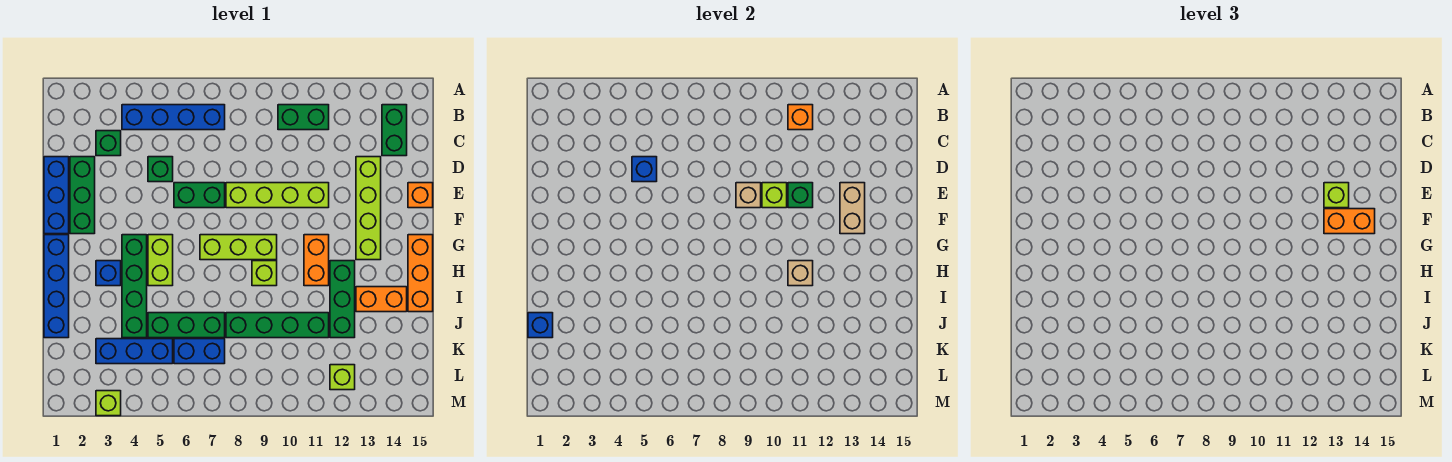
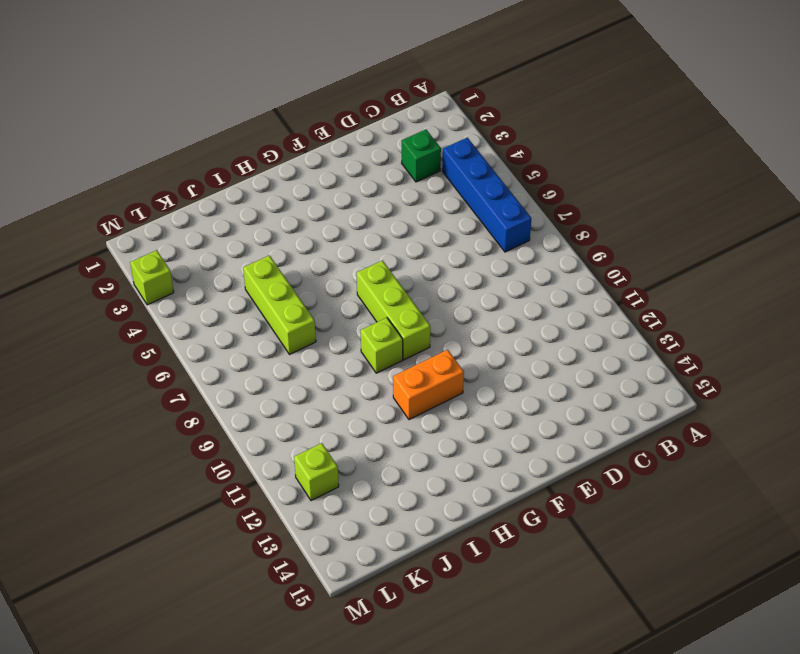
lime 1x3 brick [243,255,316,355] -> green 1x3 brick [148,313,225,338]
none -> green 1x2 brick [278,105,329,130]
none -> green 1x2 brick [382,105,407,156]
none -> blue 1x3 brick [44,157,69,234]
none -> green 1x3 brick [70,157,95,234]

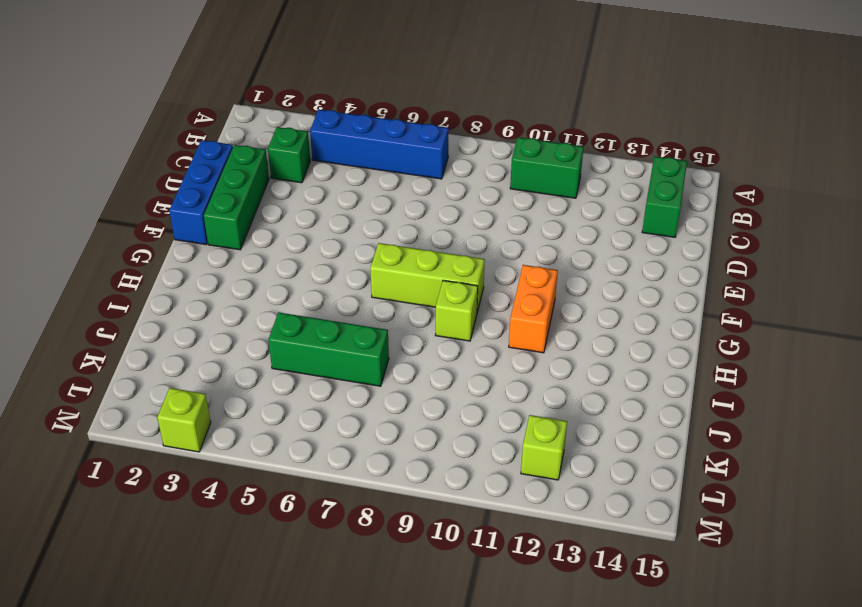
none -> green 1x1 brick [148,157,173,182]
none -> lime 1x4 brick [356,157,381,260]
none -> green 1x2 brick [174,183,225,208]
none -> lime 1x4 brick [226,183,329,208]

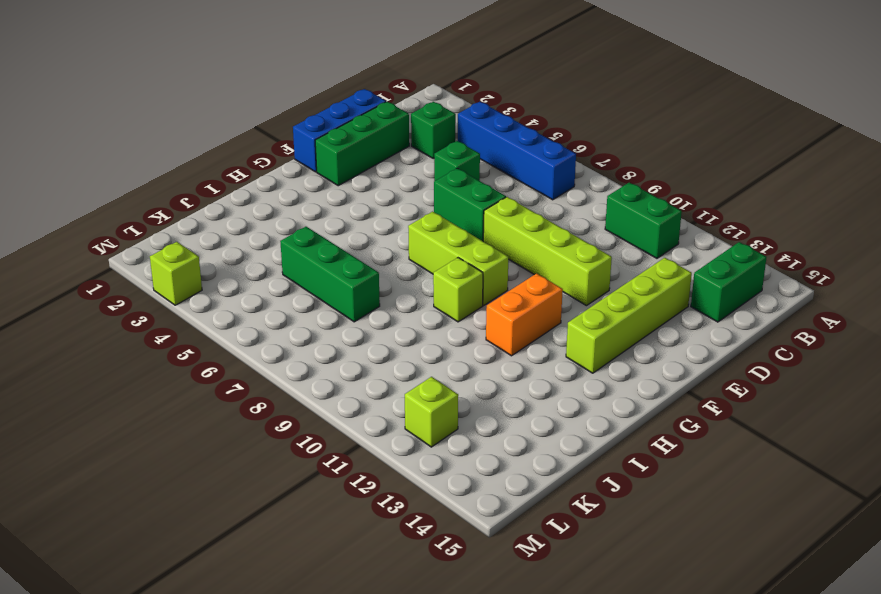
none -> orange 1x1 brick [408,183,433,208]
none -> blue 1x4 brick [44,235,69,338]
none -> green 1x4 brick [122,235,147,338]
none -> lime 1x2 brick [148,235,173,286]

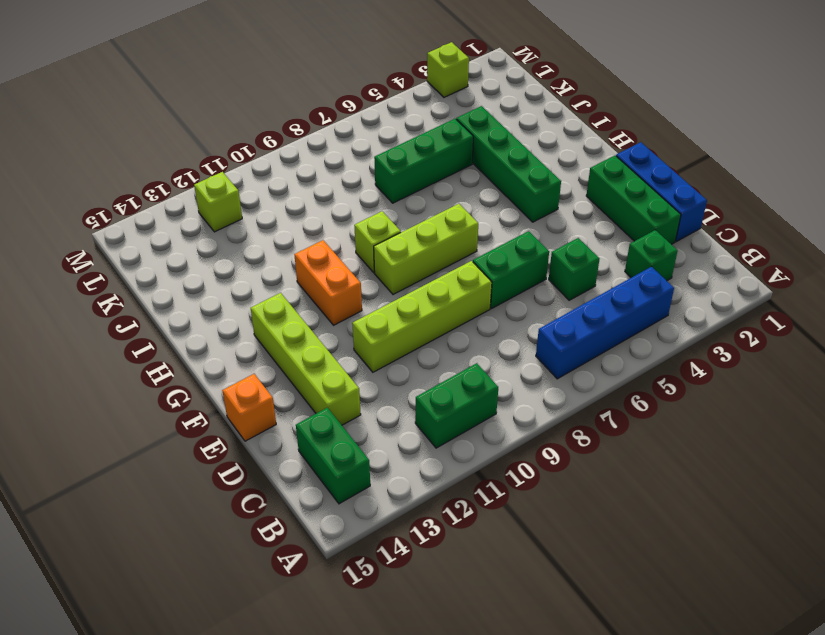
none -> blue 1x4 brick [44,235,69,338]
none -> lime 1x2 brick [148,235,173,286]
none -> orange 1x3 brick [408,235,433,312]
none -> blue 1x1 brick [96,261,121,286]

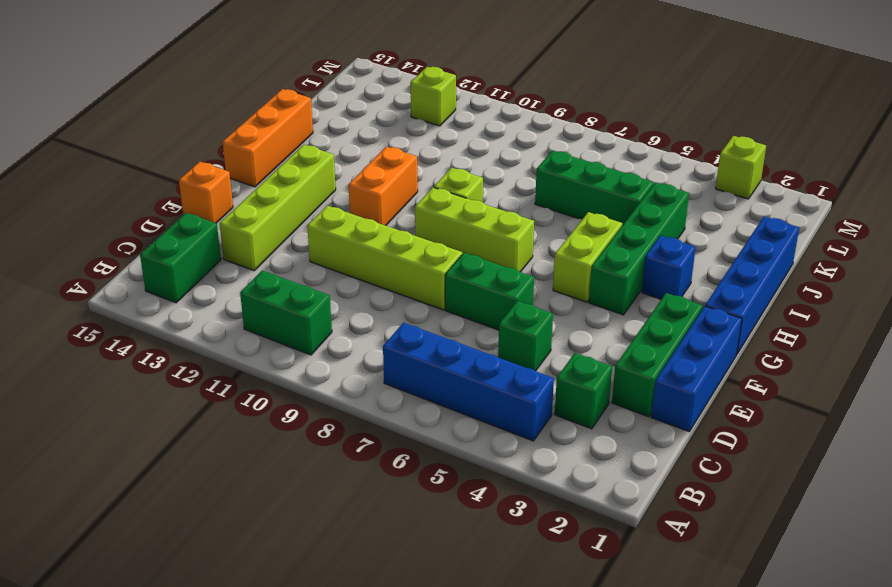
none -> green 1x3 brick [330,261,355,338]
none -> orange 1x2 brick [356,287,407,312]
none -> green 1x4 brick [226,313,329,338]
none -> blue 1x3 brick [96,339,173,364]

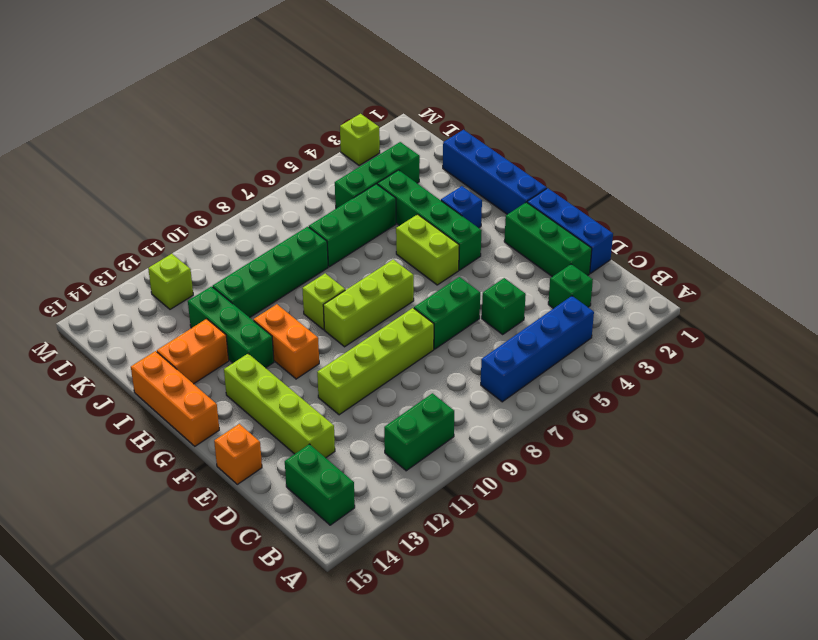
green 1x3 brick [335,142,420,208] -> blue 1x3 brick [96,339,173,364]
none -> blue 1x2 brick [174,339,225,364]
none -> orange 1x1 brick [788,105,813,130]
none -> blue 1x1 brick [632,157,657,182]
none -> tan 1x1 brick [736,183,761,208]

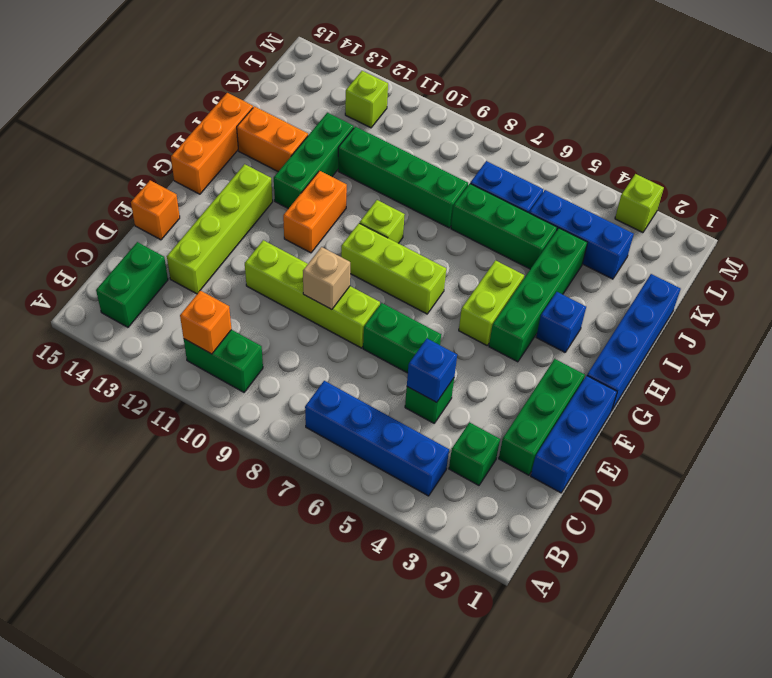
none -> lime 1x1 brick [762,183,787,208]
none -> green 1x1 brick [788,183,813,208]
none -> tan 1x2 brick [840,183,865,234]
none -> tan 1x1 brick [788,261,813,286]

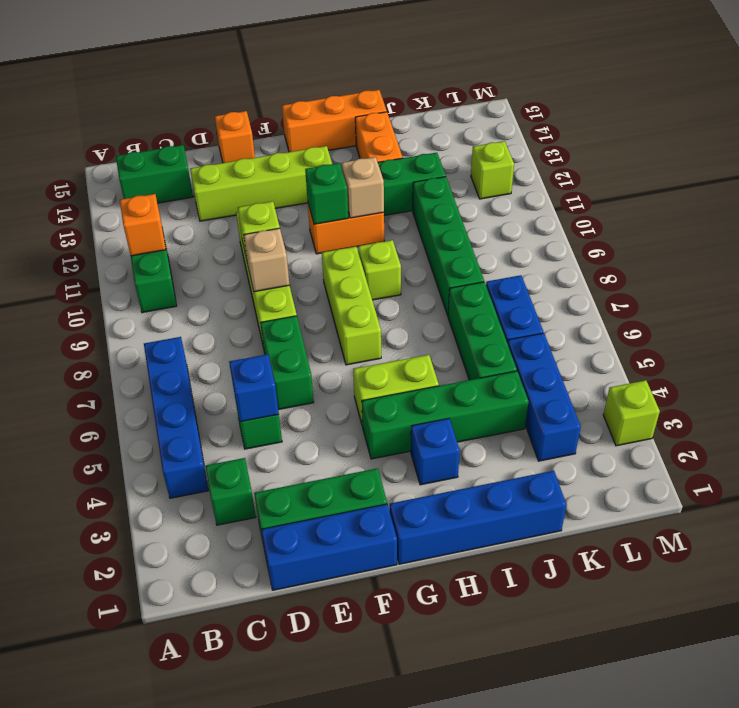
green 1x1 brick [305,163,348,224] -> green 1x1 brick moved to [788,183,813,208]
none -> tan 1x2 brick [840,183,865,234]
none -> blue 1x1 brick [528,313,553,338]
none -> lime 1x1 brick [1324,183,1349,208]
none -> orange 1x2 brick [1324,209,1375,234]

